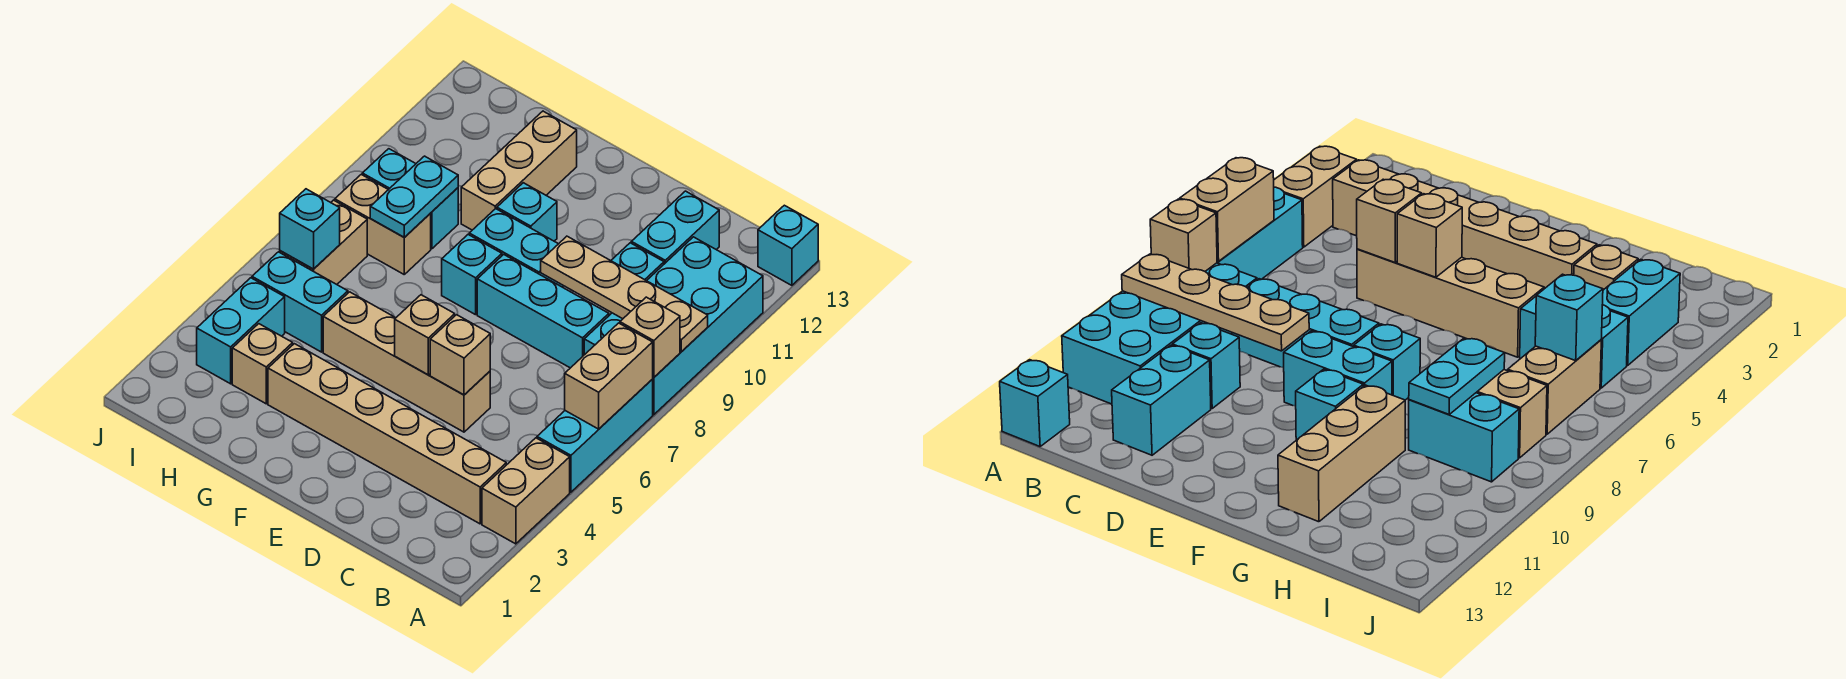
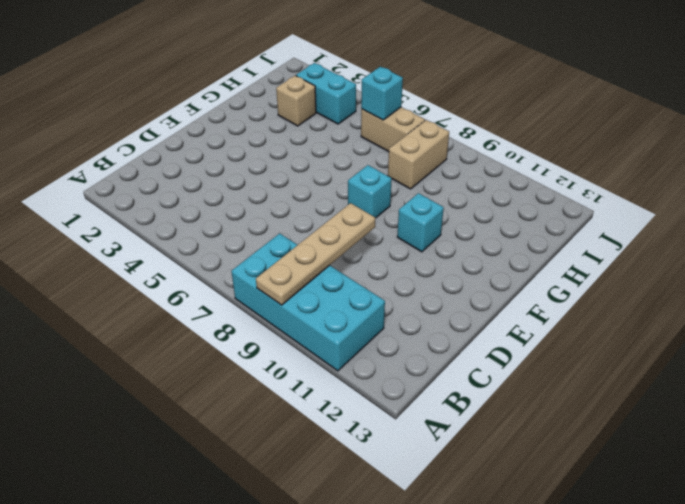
none -> tan 1x2 brick [482,438,570,544]
none -> cyan 1x3 brick [537,380,653,492]
none -> cyan 1x1 brick [758,205,818,285]

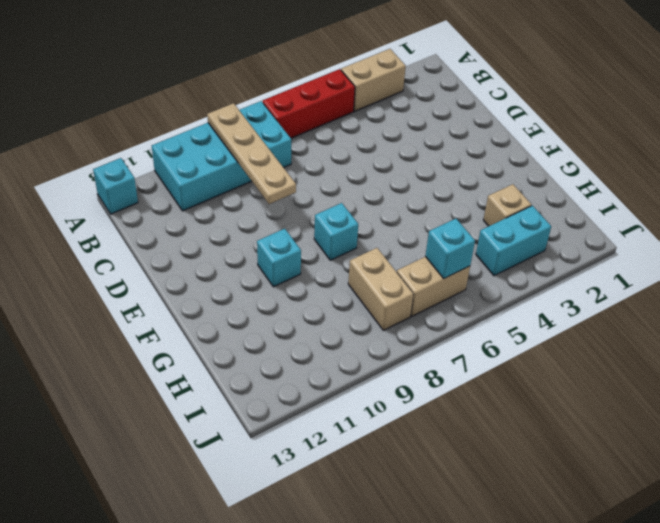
red 1x3 brick [263,69,355,138] -> cyan 1x3 brick [537,380,653,492]
none -> tan 1x6 brick [268,344,506,524]
none -> cyan 1x3 brick [477,254,609,368]
none -> cyan 1x1 brick [611,243,664,281]

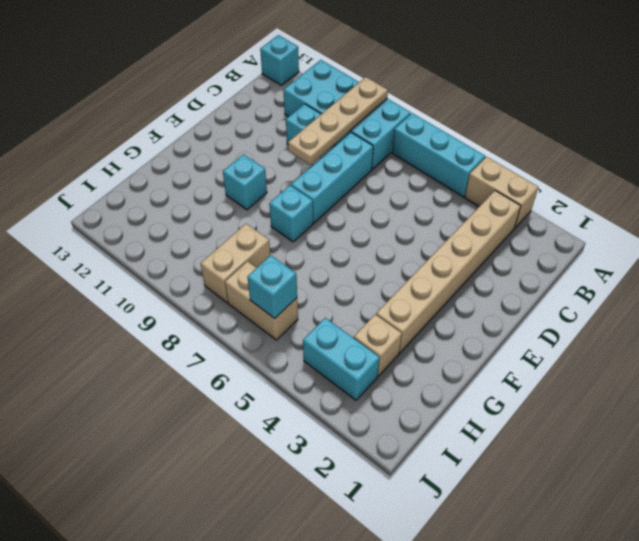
none -> cyan 1x2 brick [631,191,719,264]
none -> tan 1x4 brick [323,292,490,432]
none -> cyan 1x2 brick [469,209,563,287]

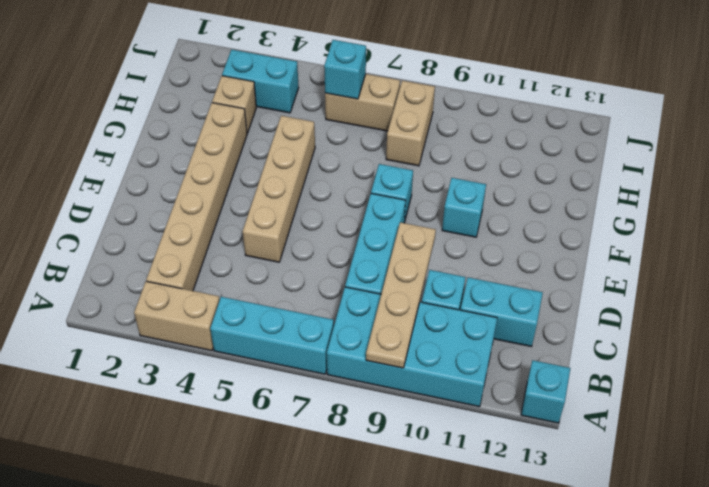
none -> cyan 1x2 brick [469,209,563,287]
none -> tan 1x3 brick [461,111,577,230]
none -> cyan 1x2 brick [252,252,348,352]

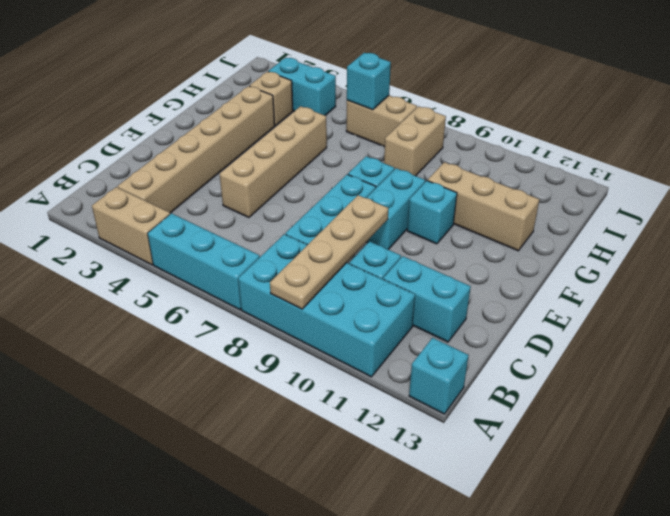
none -> cyan 1x2 brick [252,252,348,352]
none -> cyan 1x2 brick [362,149,458,249]
none -> tan 1x2 brick [565,323,653,429]

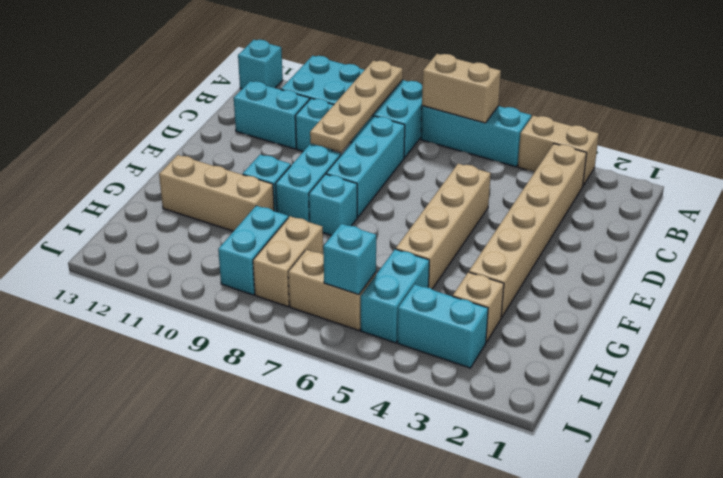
none -> tan 1x1 brick [620,297,680,378]
none -> tan 1x1 brick [430,315,490,395]
none -> tan 1x1 brick [395,295,455,375]

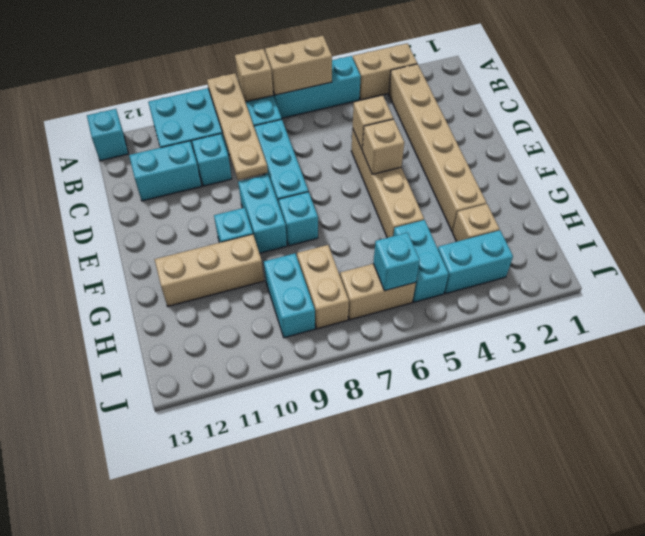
none -> cyan 1x2 plate [370,156,458,237]

